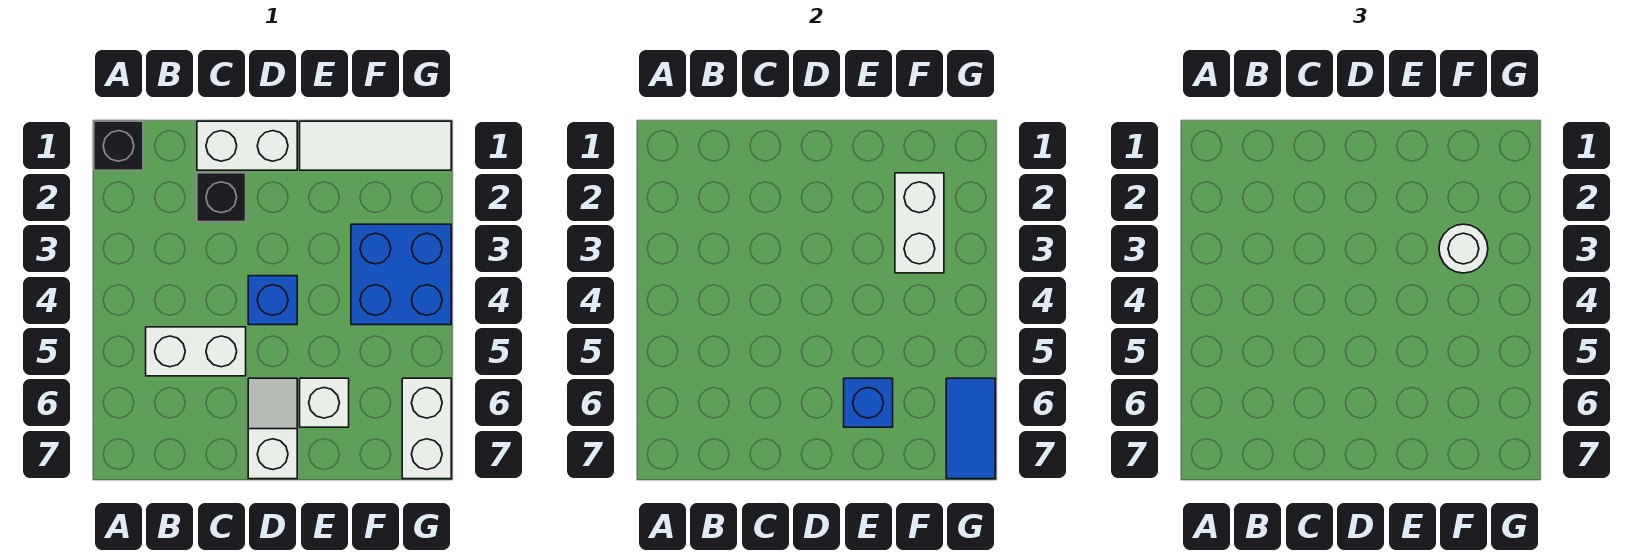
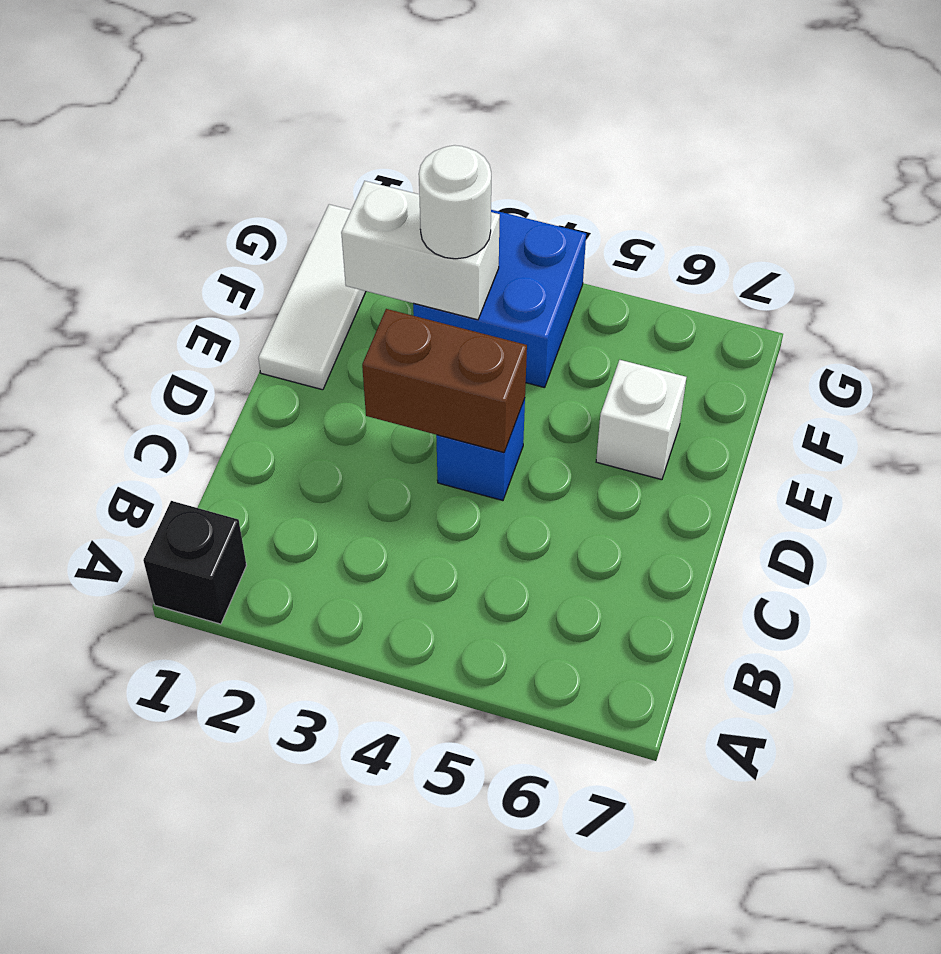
brown 1x2 brick [362,309,527,453] -> none
none -> white 1x2 brick [146,327,246,376]
none -> white 1x2 brick [197,121,297,170]
none -> black 1x1 brick [197,173,246,222]

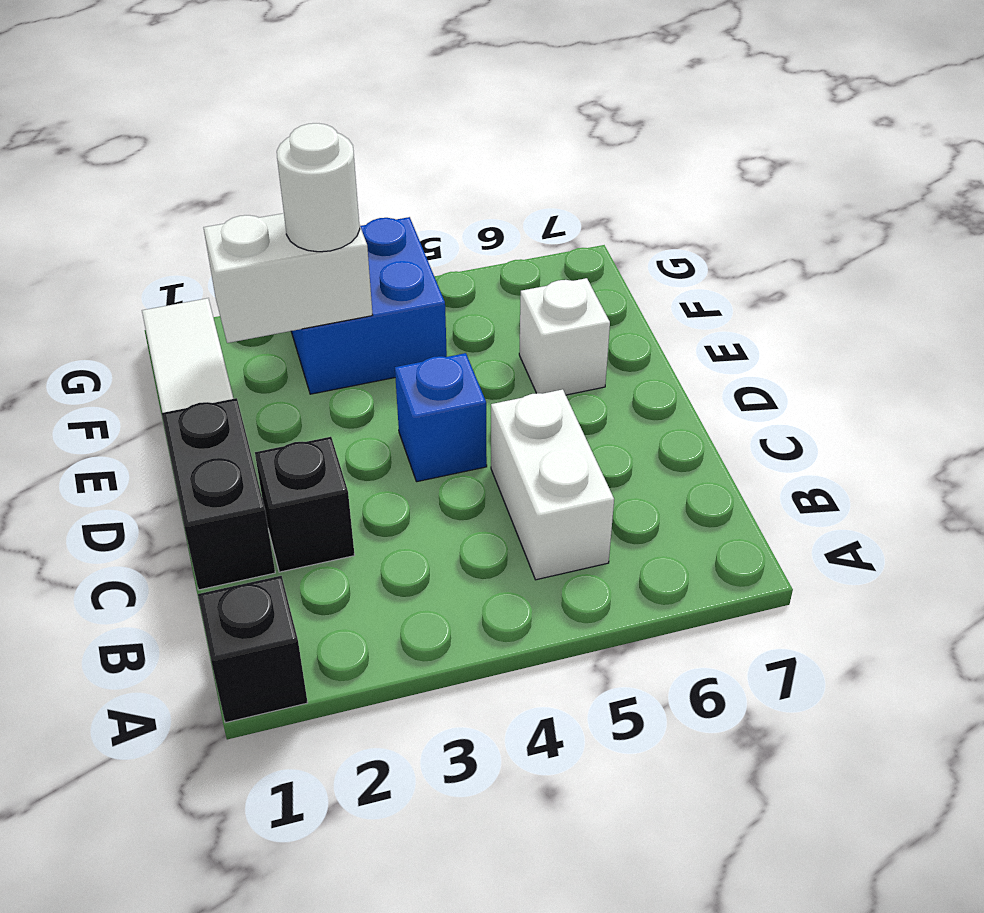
black 1x2 brick [162,398,275,590] -> white 1x2 brick [197,121,297,170]
none -> white 1x2 slope [248,378,297,479]
none -> white 1x2 brick [402,378,451,479]
none -> blue 1x1 brick [844,378,893,427]

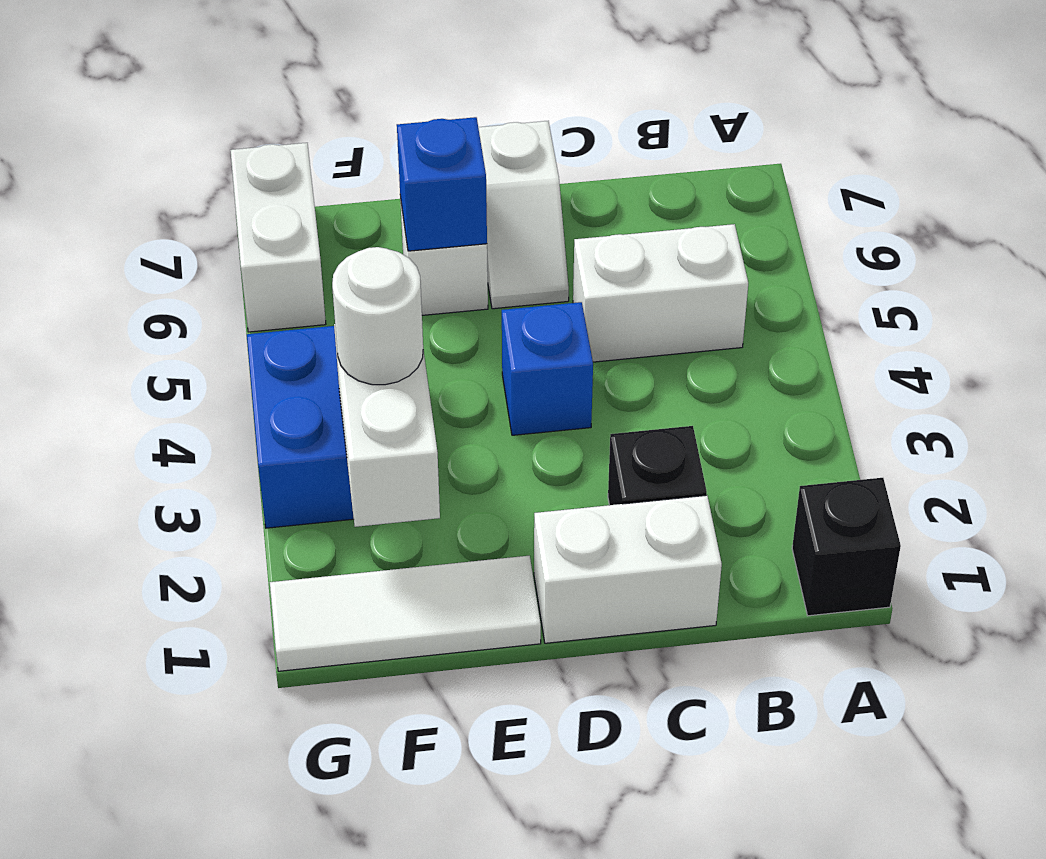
none -> blue 1x2 tile [946,378,995,479]

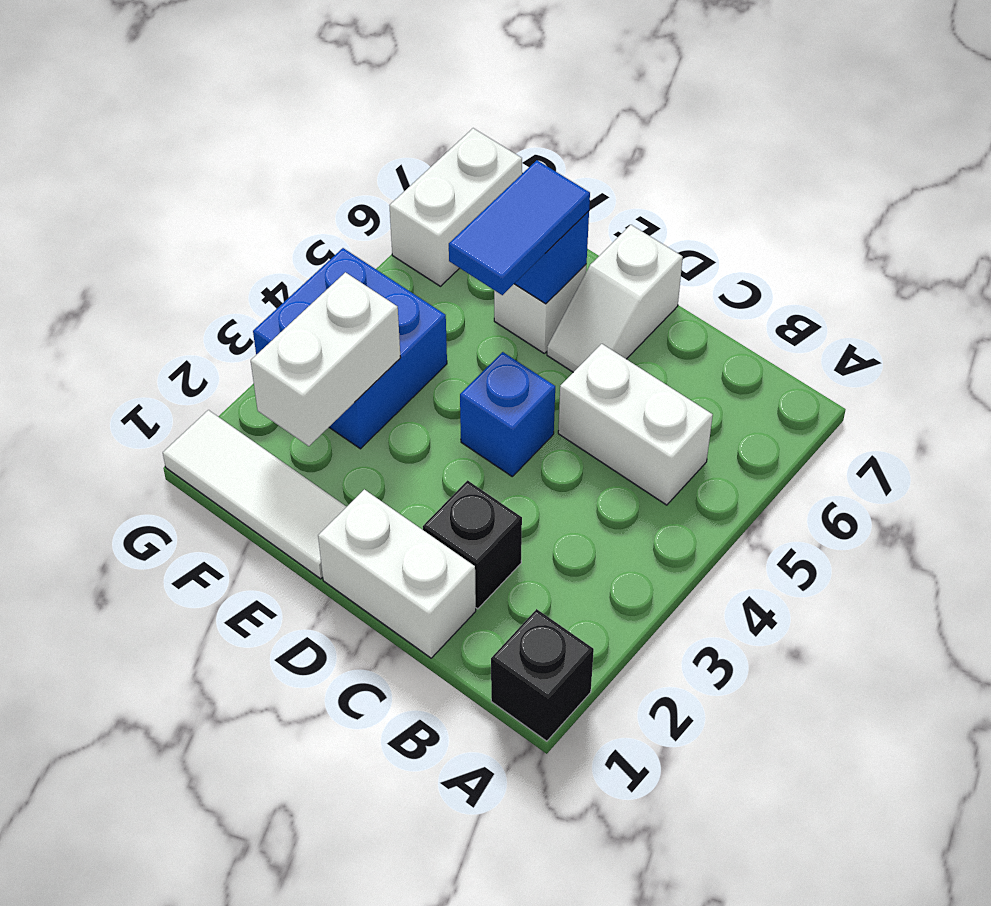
blue 1x2 tile [449,160,590,295] -> blue 1x2 tile moved to [946,378,995,479]
none -> white 1x1 round brick [1439,224,1488,273]

